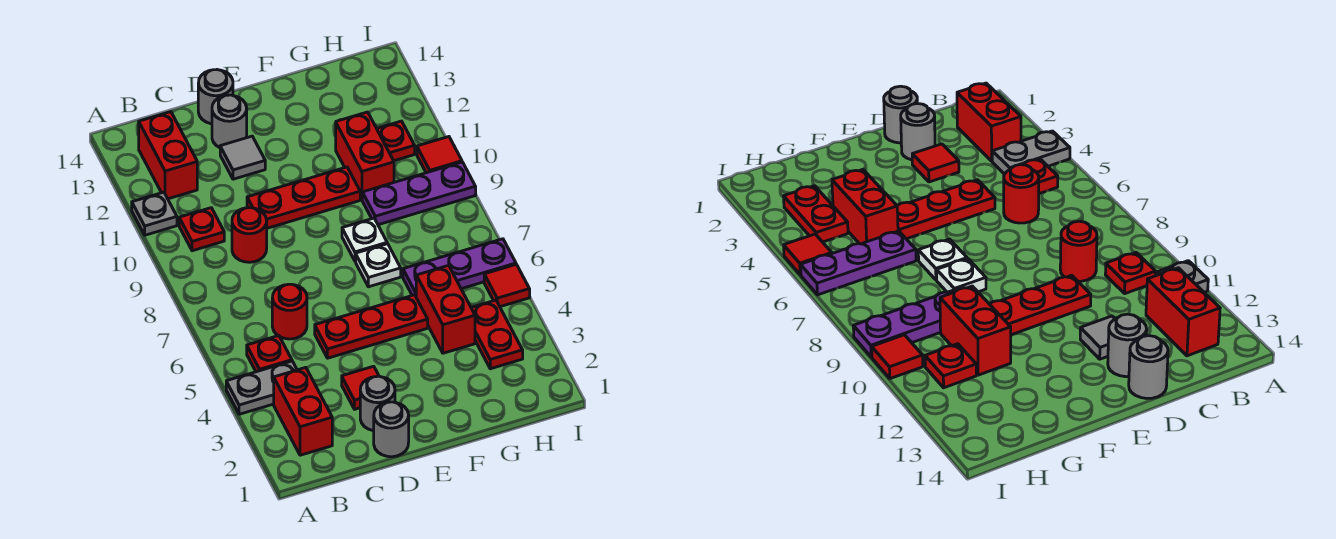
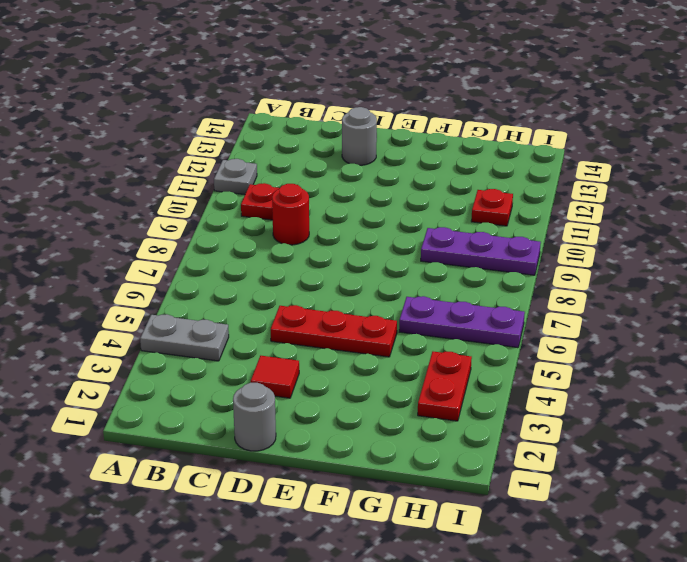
none -> red 1x2 brick [274,367,332,455]
none -> red 1x1 plate [247,336,292,372]
none -> red 1x2 brick [139,112,197,199]

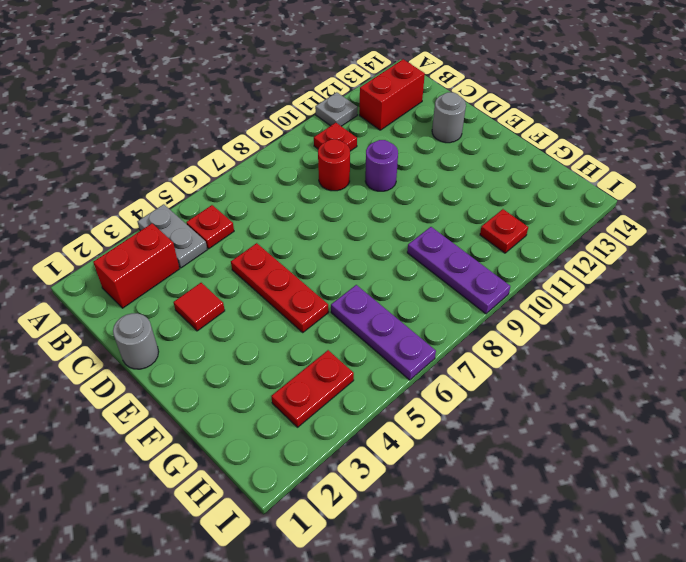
purple 1x1 round brick [365,140,398,191] -> red 1x3 plate [247,167,360,228]
none -> red 1x1 round brick [272,284,307,339]
none -> grey 1x1 round brick [360,376,395,431]
none -> grey 1x1 tile [220,136,265,179]

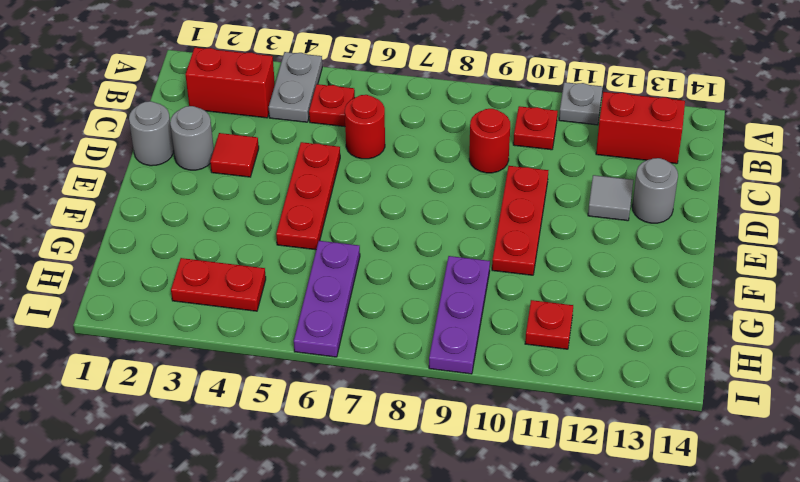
none -> grey 1x1 round brick [198,70,233,124]
none -> white 1x1 plate [356,244,401,287]
none -> white 1x1 plate [342,218,387,261]

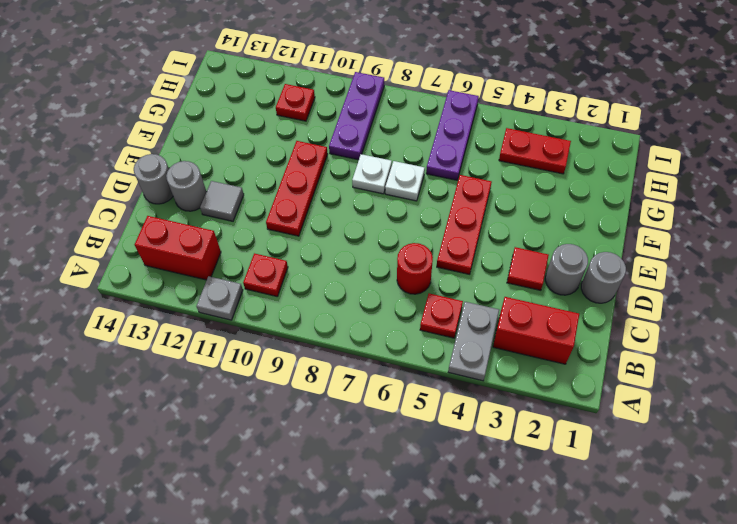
none -> red 1x1 round brick [232,208,267,262]
none -> red 1x2 brick [416,265,475,353]
none -> red 1x2 brick [336,112,394,199]

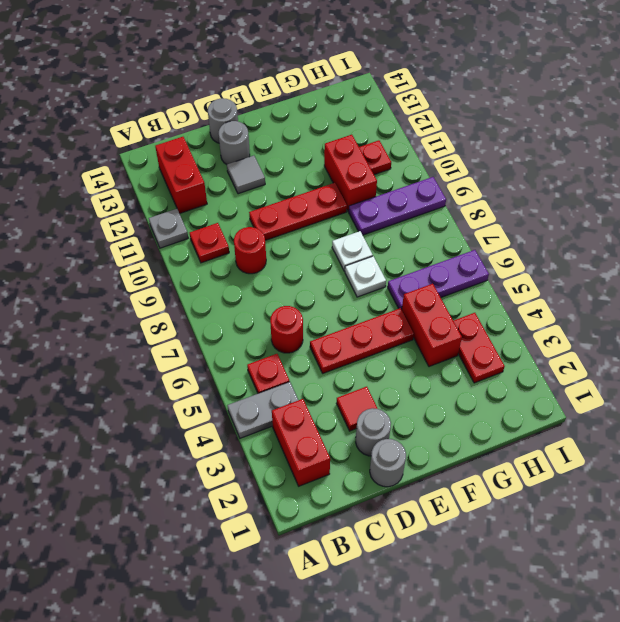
none -> red 1x1 tile [484,264,530,307]
none -> red 1x1 tile [417,137,462,173]

